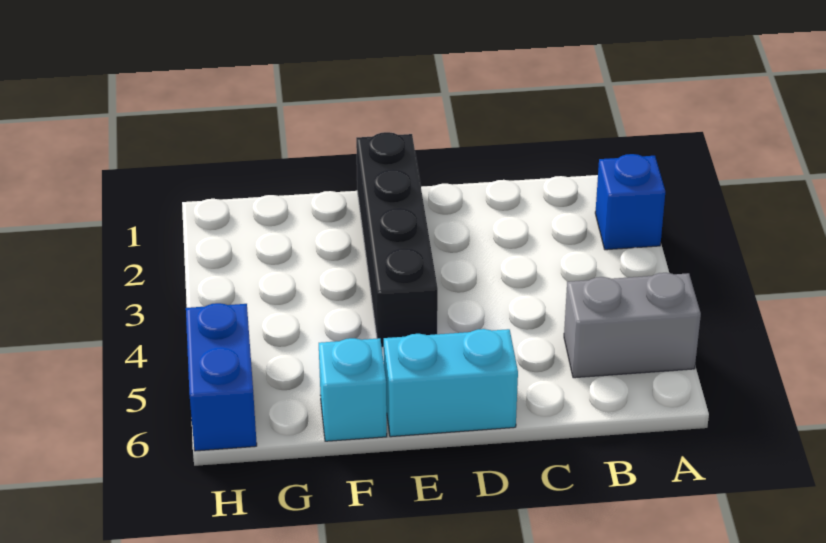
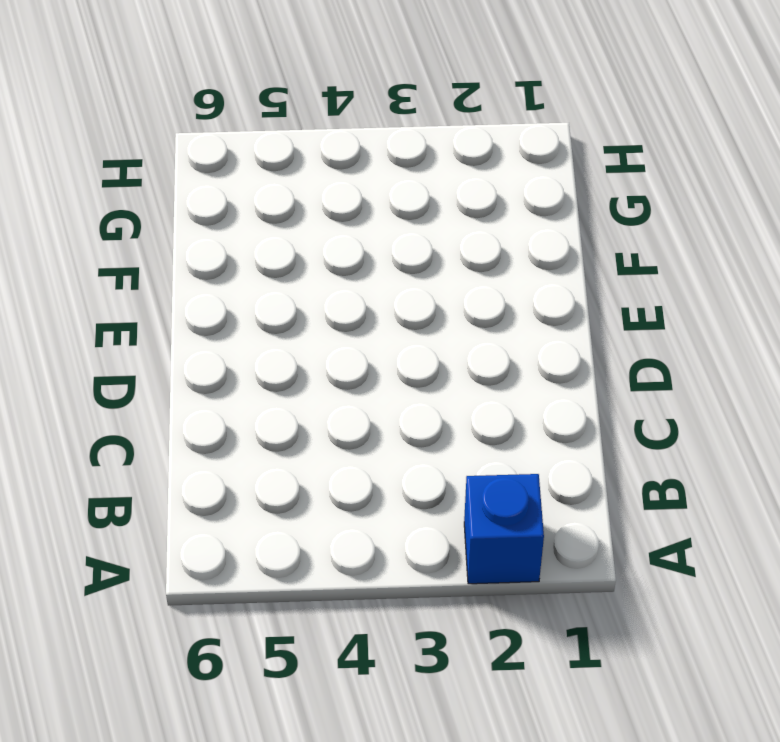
none -> grey 1x2 brick [564,273,701,378]
none -> cyan 1x2 brick [384,329,518,437]

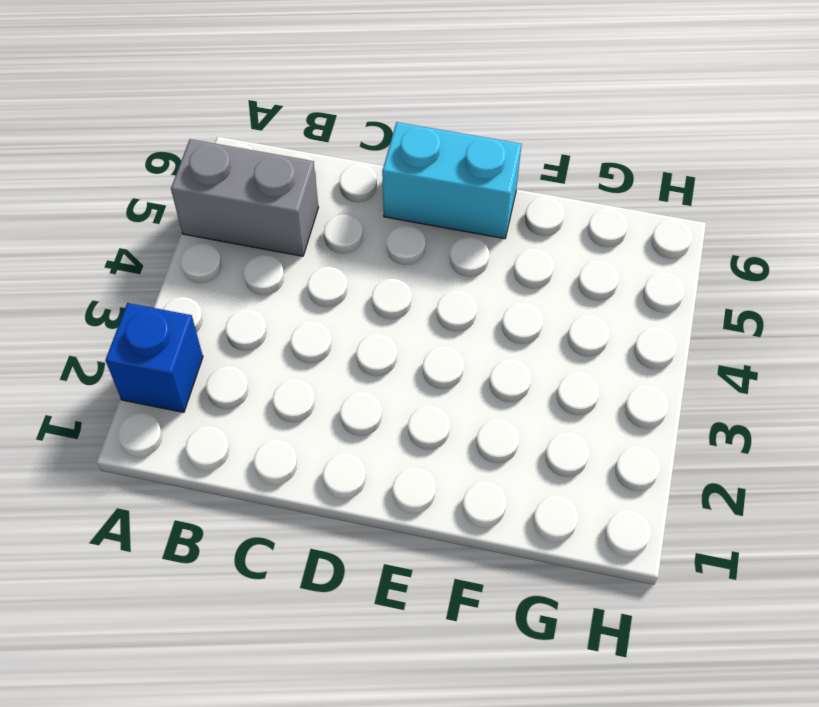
none -> black 1x4 brick [356,132,438,347]
none -> cyan 1x1 brick [319,338,387,441]

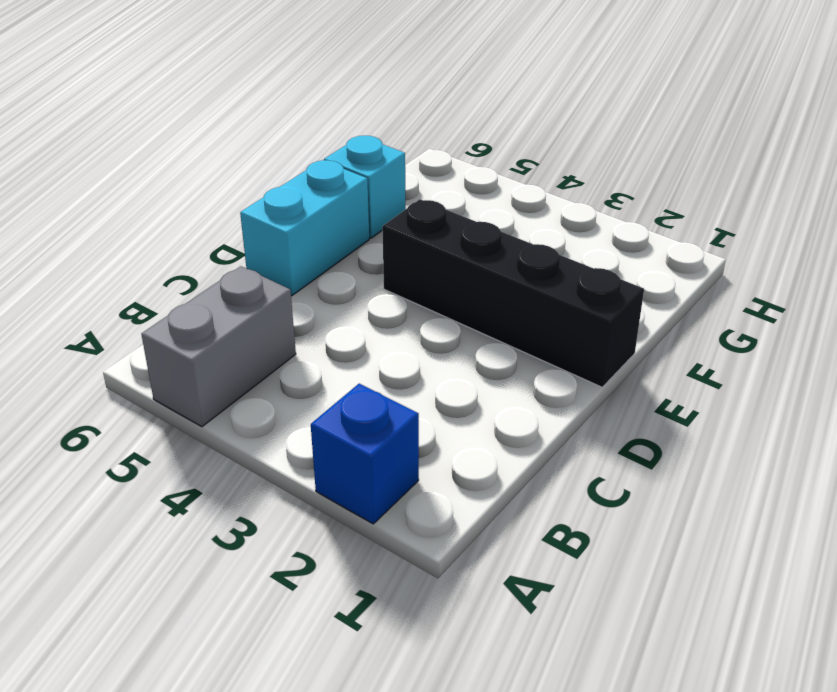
none -> blue 1x2 brick [186,303,257,451]

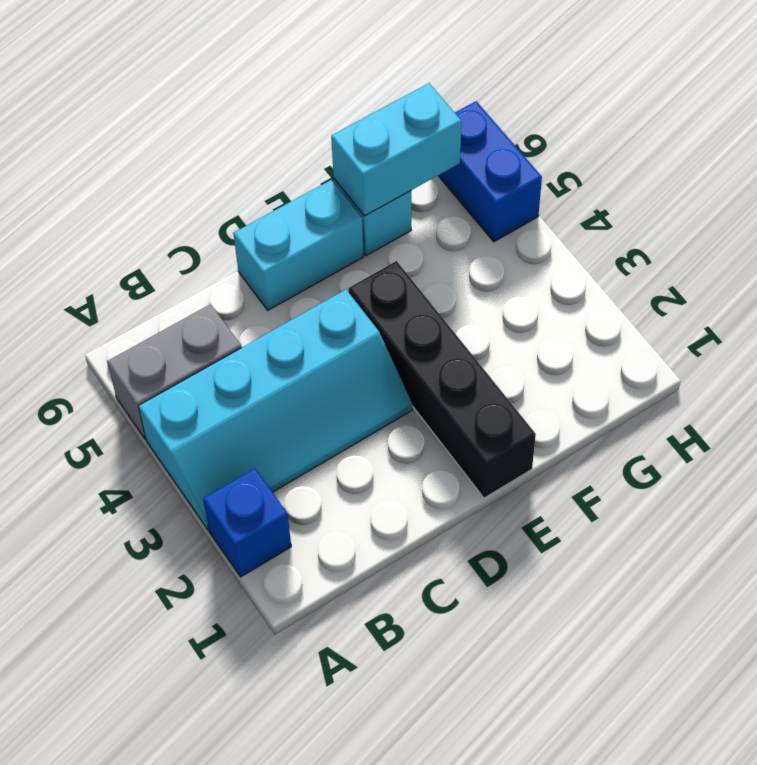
cyan 2x4 slope [139,290,412,530] -> none
cyan 1x2 brick [331,83,461,216] -> none

